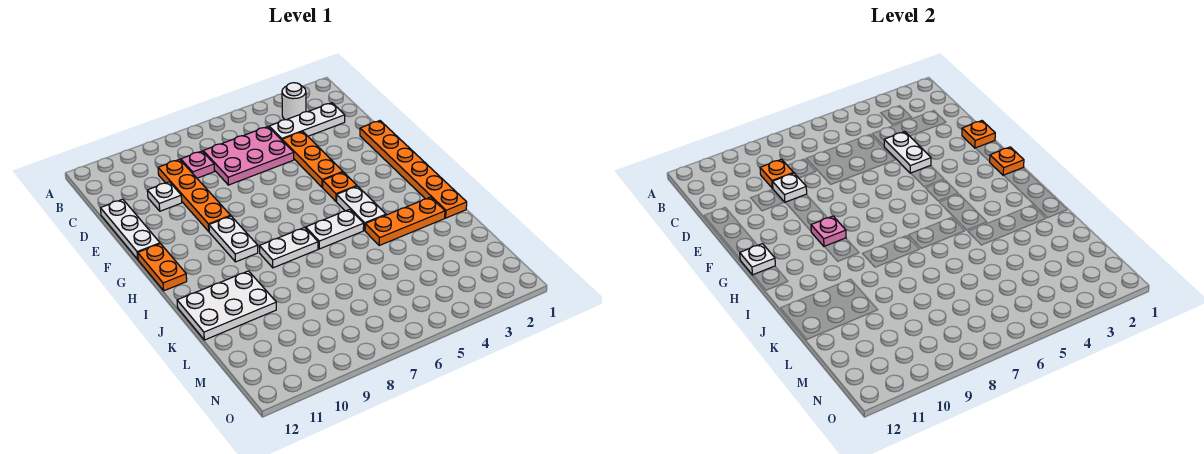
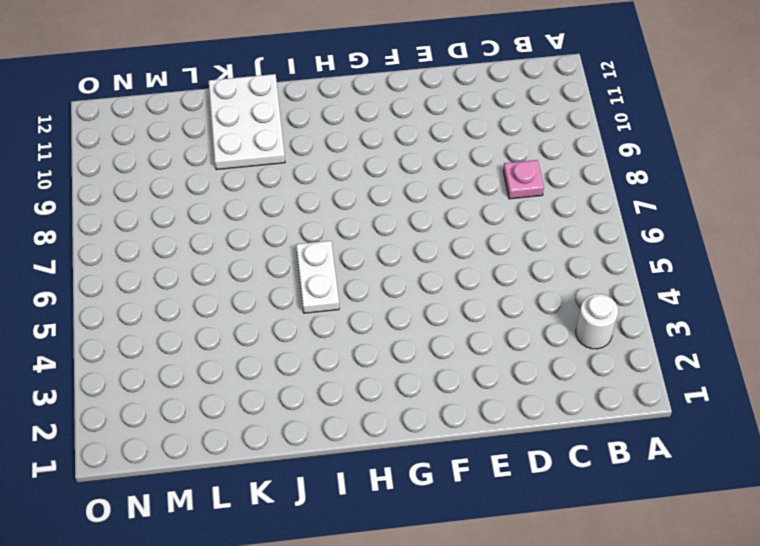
none -> white 1x3 plate [269,103,345,140]
none -> pink 2x3 plate [203,127,294,185]
none -> orange 1x4 plate [158,159,231,231]

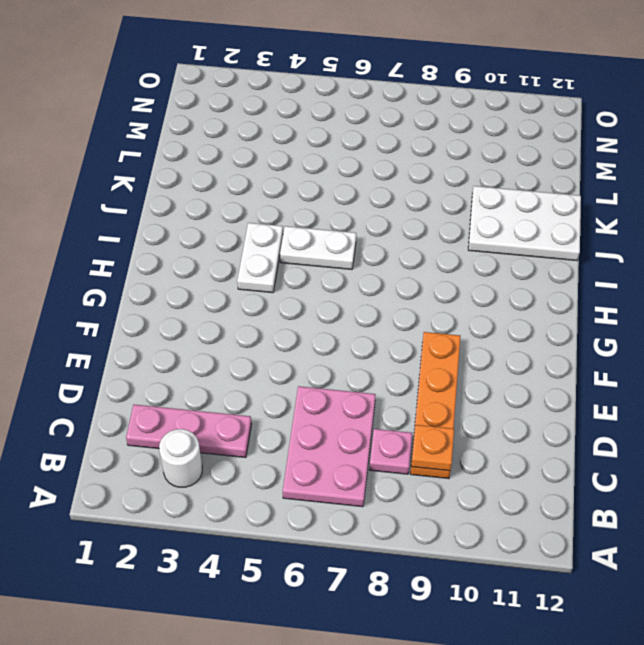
pink 2x3 plate [283,386,376,507] -> pink 2x3 plate turned to [203,127,294,185]
pink 1x3 plate [126,405,252,458] -> white 1x3 plate [269,103,345,140]
none -> orange 1x3 plate [282,132,343,187]
none -> white 1x1 plate [147,182,182,211]
none -> white 1x3 plate [101,199,160,259]

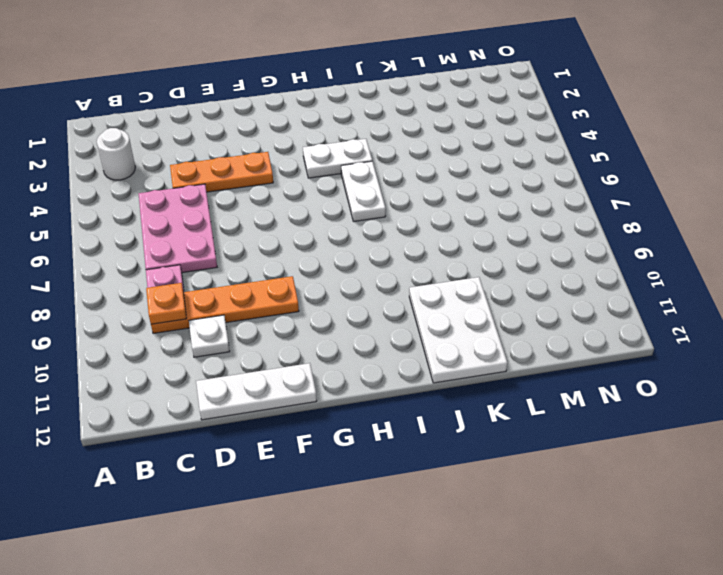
none -> white 1x3 plate [269,103,345,140]
none -> orange 1x6 plate [360,121,467,218]
none -> orange 1x1 plate [323,172,357,201]

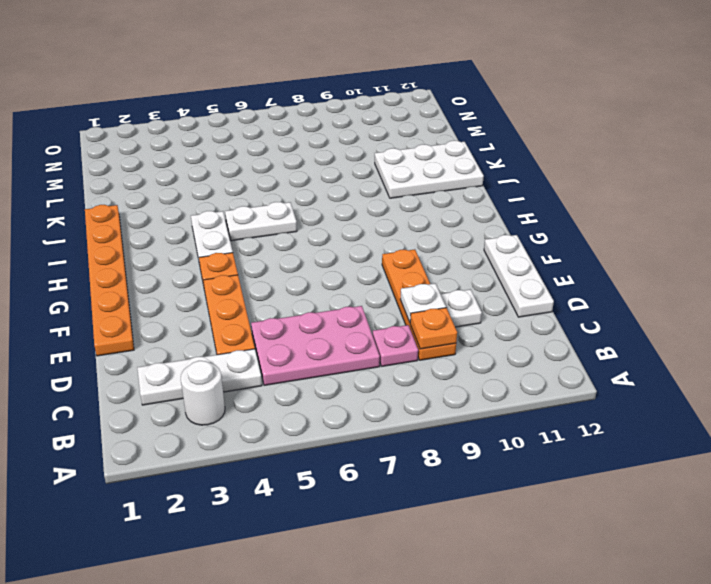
none -> white 1x2 plate [209,216,258,262]
none -> orange 1x2 plate [138,244,187,291]
none -> white 1x2 plate [259,228,318,268]

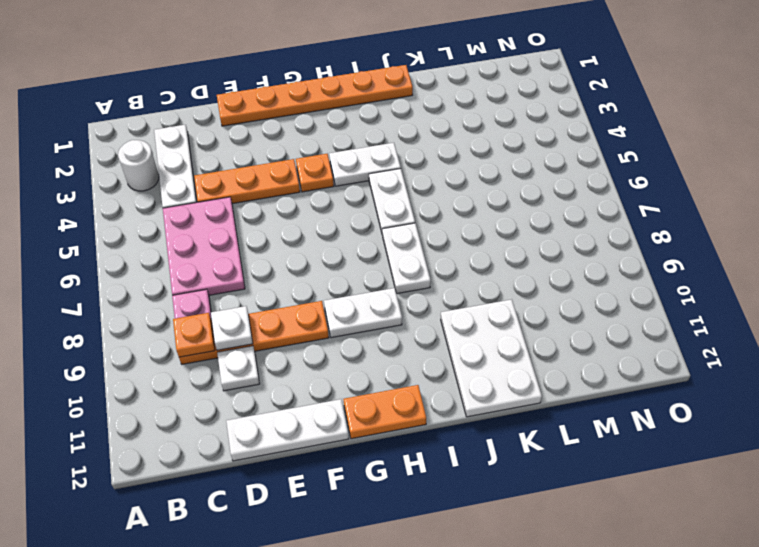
none -> orange 1x3 plate [365,197,445,245]
none -> white 1x2 plate [884,131,931,173]
none -> orange 1x1 plate [962,121,995,148]

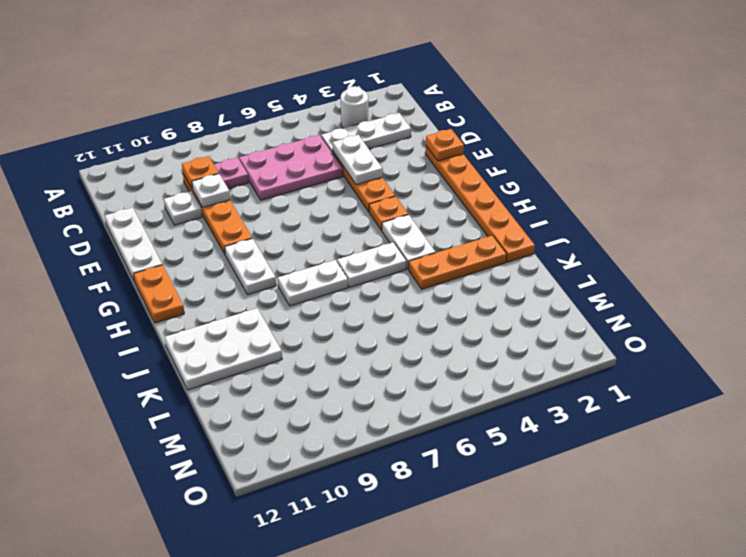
none -> orange 1x1 plate [990,147,1024,176]
none -> pink 1x1 plate [811,216,846,247]
none -> white 1x1 plate [740,244,775,275]

